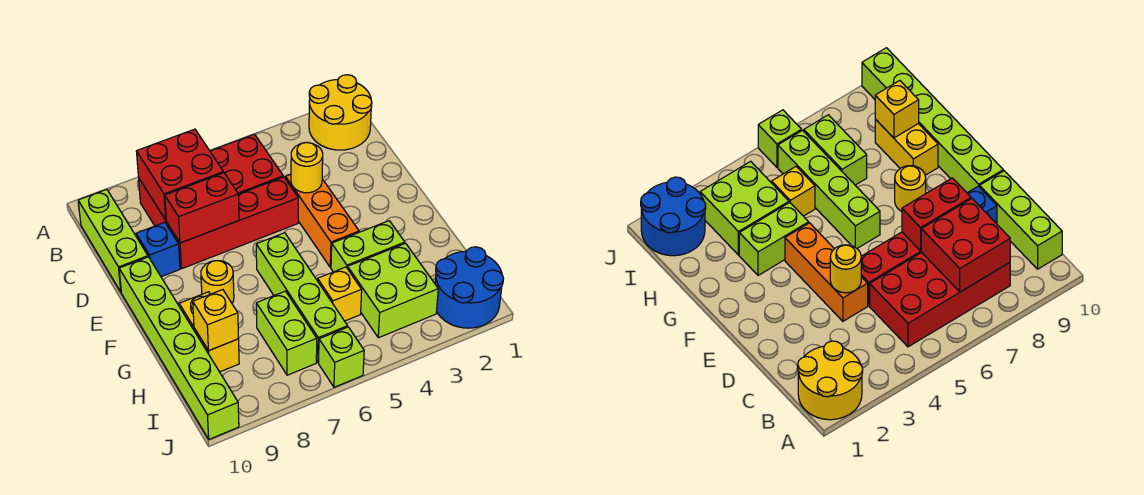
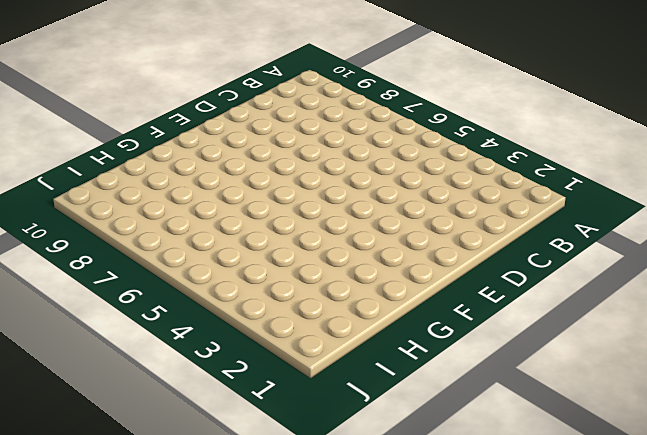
none -> yellow 2x2 round brick [309,75,372,150]
none -> red 2x4 brick [139,134,283,226]
none -> lime 1x3 brick [78,189,148,292]

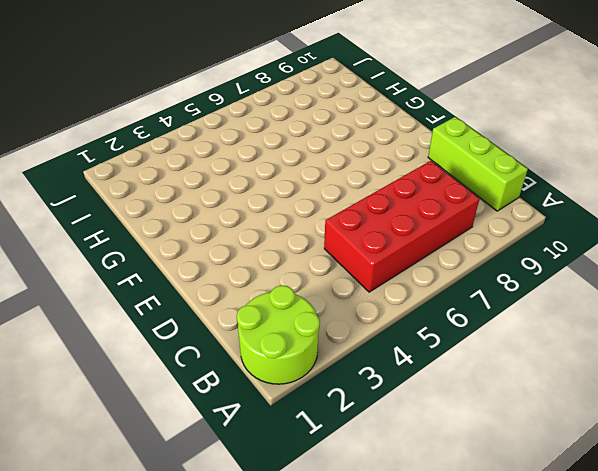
lime 2x2 round brick [237,285,320,384] -> yellow 2x2 round brick [309,75,372,150]
none -> orange 1x3 brick [286,174,359,267]
none -> red 1x4 brick [166,177,298,269]
none -> blue 1x1 brick [136,222,180,277]

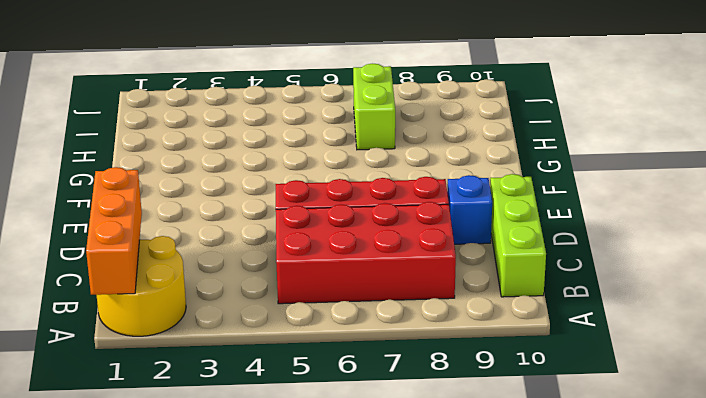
orange 1x3 brick [86,167,142,295] -> orange 1x3 brick moved to [286,174,359,267]
none -> lime 1x6 brick [119,257,239,439]
none -> lime 1x4 brick [256,233,348,363]
none -> yellow 1x1 round brick [201,261,234,303]

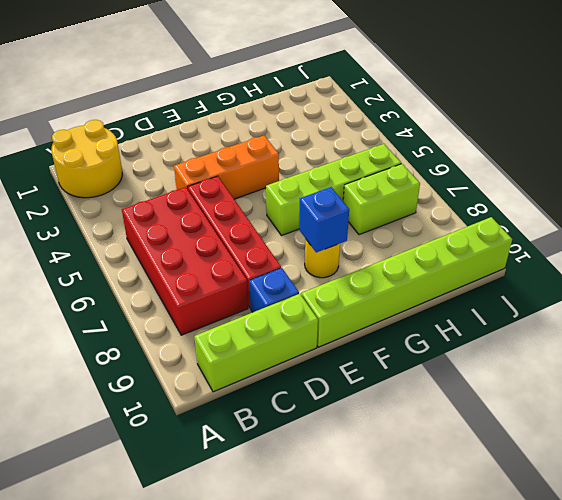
blue 1x1 brick [299,187,349,253] -> none
none -> lime 1x2 brick [331,221,405,272]
none -> yellow 1x2 brick [179,292,239,372]
none -> lime 2x2 brick [348,243,438,338]

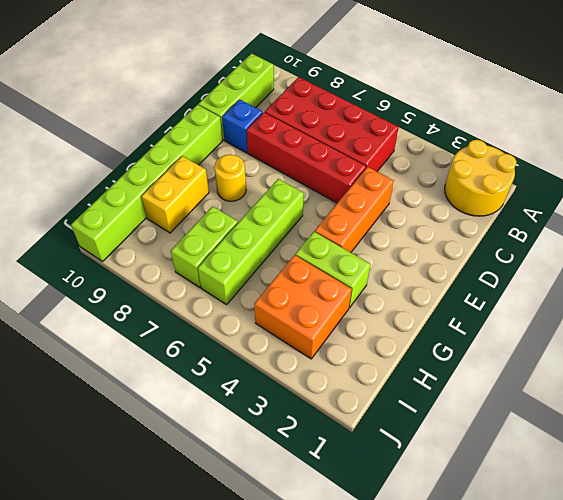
orange 2x2 brick [254,255,352,359] -> lime 2x2 brick [348,243,438,338]
none -> yellow 1x1 brick [317,267,362,321]
none -> blue 2x2 round brick [435,247,504,328]
none -> lime 1x1 brick [319,327,364,387]

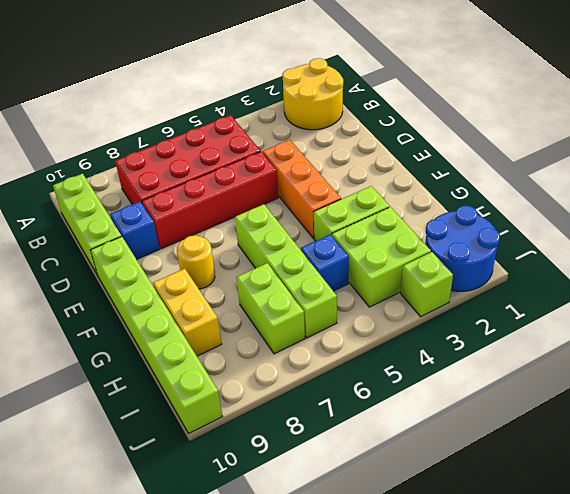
blue 1x1 brick [301,234,349,291] -> yellow 1x1 brick [317,267,362,321]
lime 1x1 brick [401,252,453,317] -> lime 1x1 brick moved to [319,327,364,387]
none -> red 2x2 brick [136,129,224,220]
none -> yellow 1x1 round brick [291,142,323,193]
none -> red 1x2 brick [165,173,239,243]

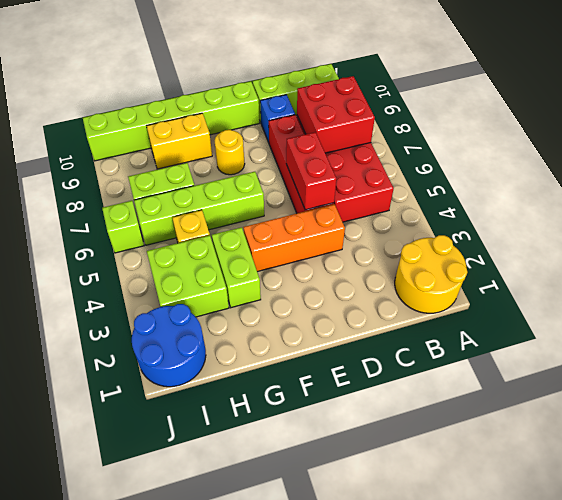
red 1x2 brick [286,132,336,210] -> red 1x2 brick moved to [165,173,239,243]
none -> yellow 1x1 round brick [291,142,323,193]
none -> yellow 1x1 brick [193,290,239,351]

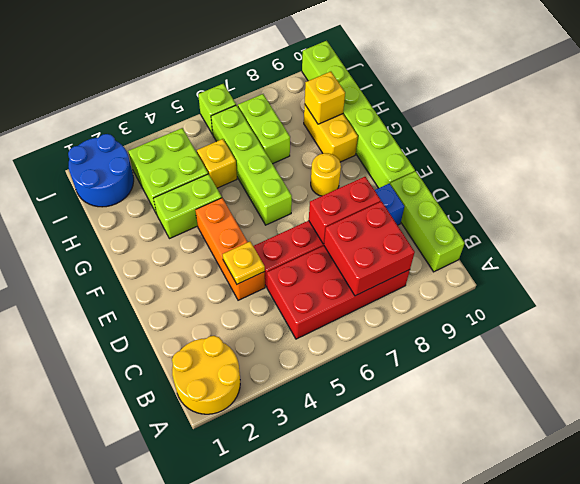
yellow 1x1 plate [223,241,265,284] -> yellow 1x1 round brick [291,142,323,193]

